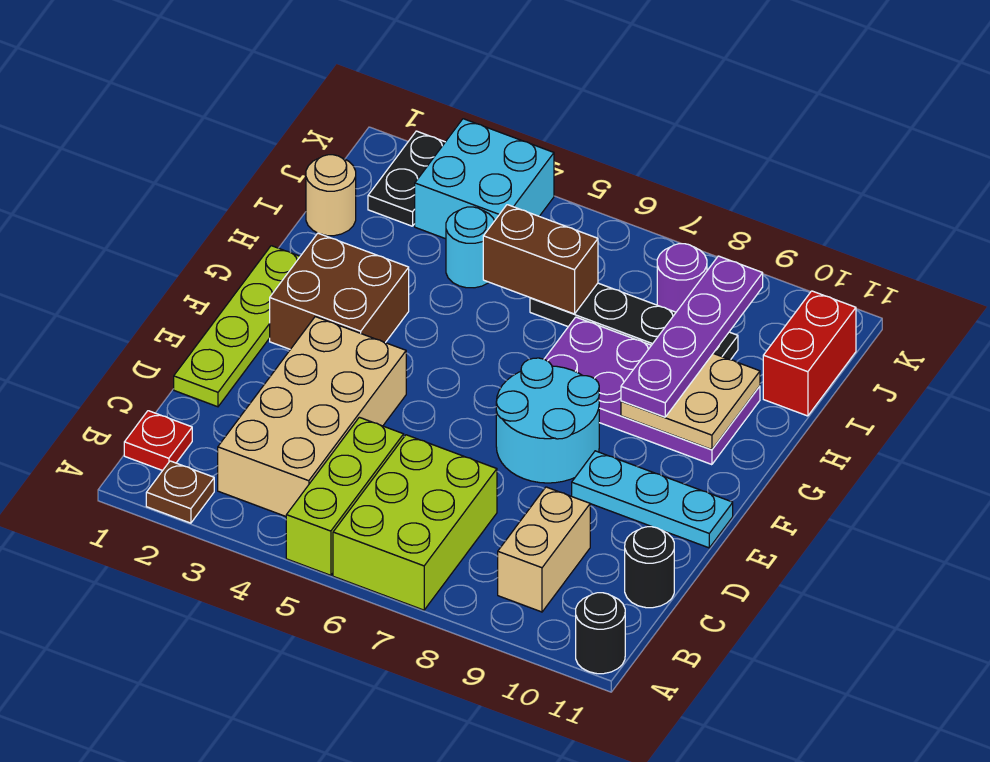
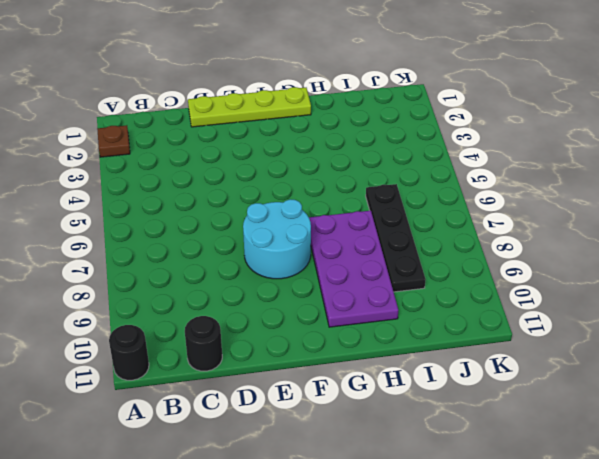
none -> lime 1x3 brick [286,417,404,575]
none -> lime 2x3 brick [333,435,497,610]
none -> red 1x1 plate [124,411,192,471]

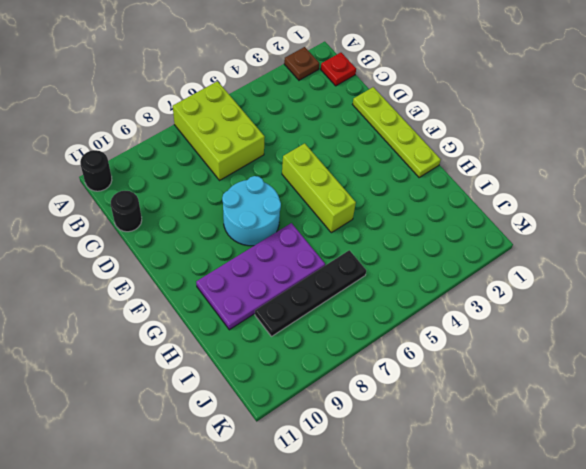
lime 1x3 brick [282,143,356,233] -> lime 1x3 brick moved to [286,417,404,575]
none -> tan 2x4 brick [218,317,406,516]
none -> tan 1x2 brick [498,487,590,612]
none -> cyan 1x3 plate [572,451,733,548]

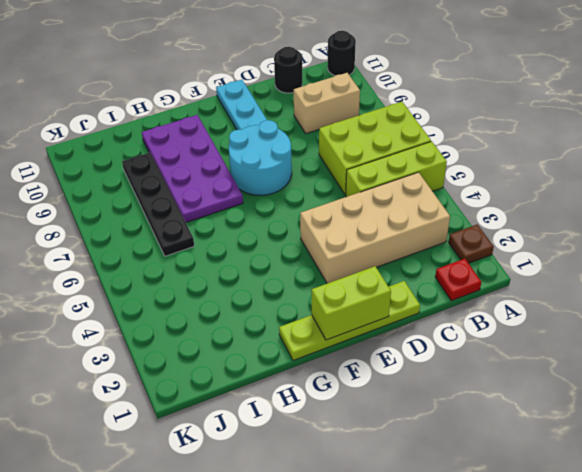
lime 1x2 brick [312,266,391,340] -> none
none -> brown 2x2 brick [270,233,409,349]
none -> tan 1x1 round brick [306,155,356,236]
none -> cyan 1x1 round brick [446,207,494,288]

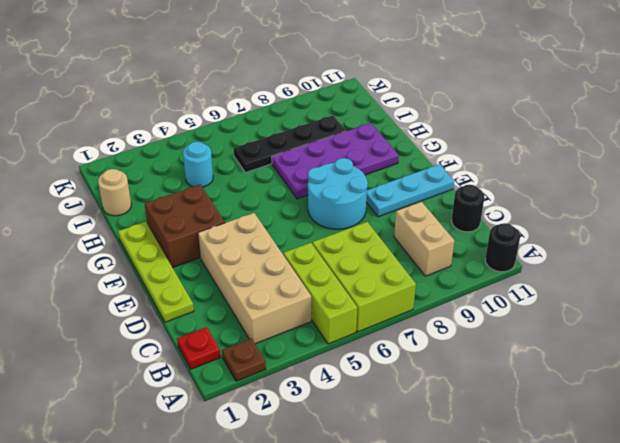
none -> red 1x2 brick [763,291,856,416]
none -> black 1x2 plate [368,131,445,226]
none -> cyan 2x2 brick [415,119,554,239]

